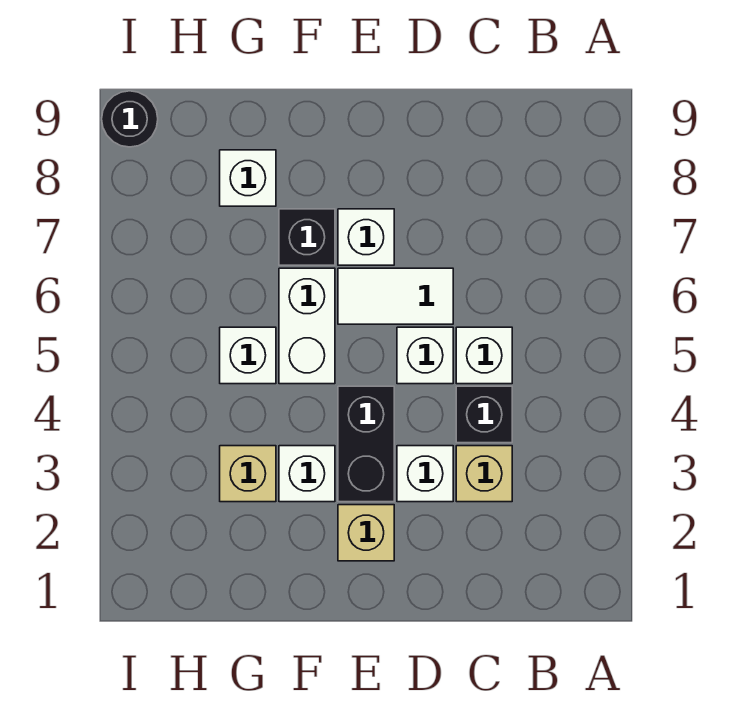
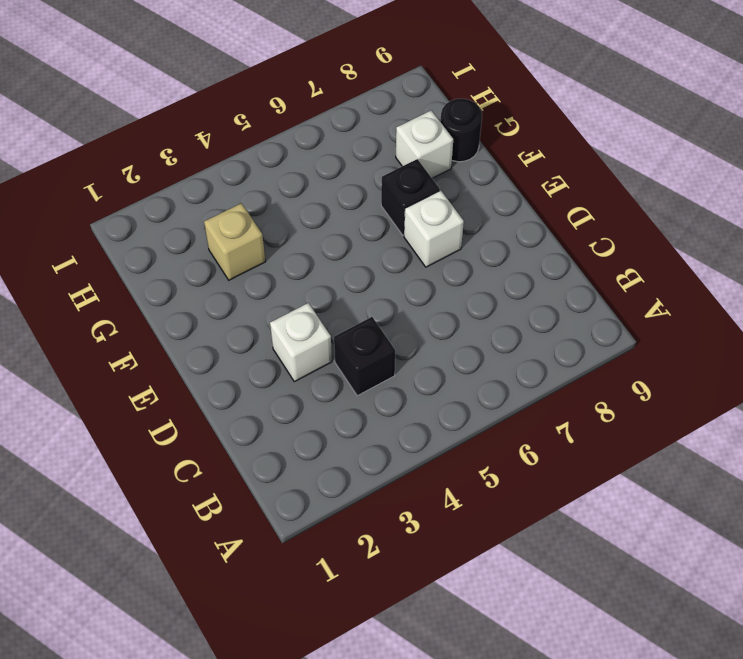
black 1x1 round brick [440,99,482,162] -> black 1x1 round brick moved to [102,91,158,147]
none -> tan 1x1 brick [456,446,512,502]
none -> white 1x1 brick [456,327,512,384]
none -> white 1x1 brick [397,327,453,384]

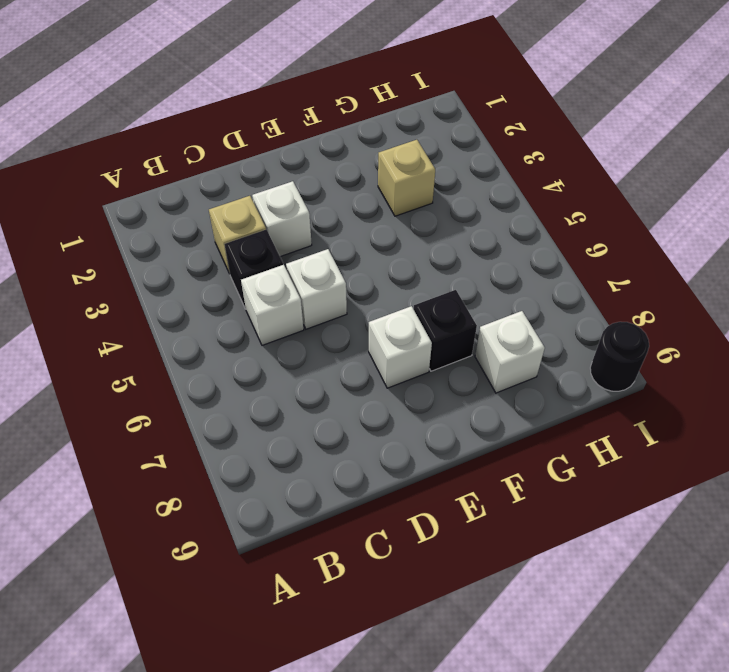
none -> white 1x2 tile [338,268,453,324]
none -> tan 1x1 brick [338,505,394,561]
none -> black 1x2 brick [338,386,394,502]

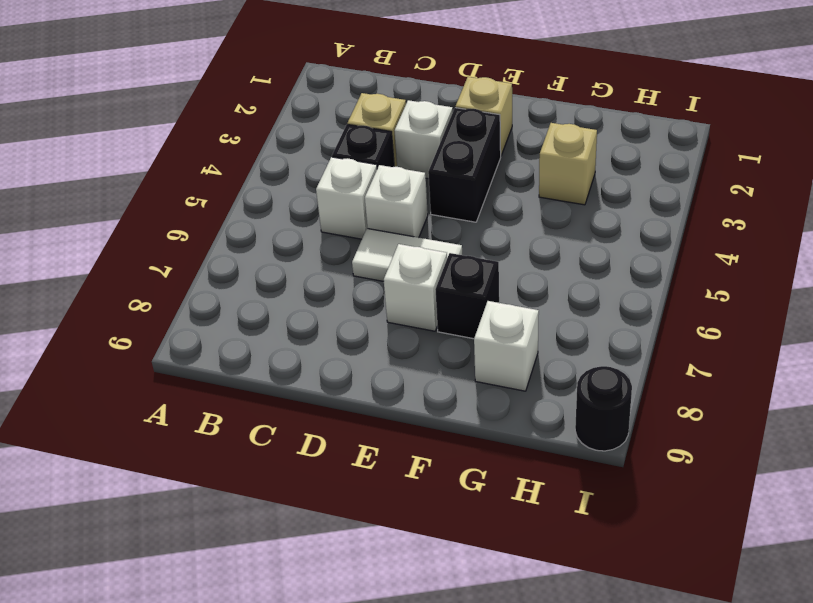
none -> white 1x1 brick [279,446,335,502]
none -> white 1x2 brick [279,268,335,384]
none -> white 1x1 brick [220,327,276,384]

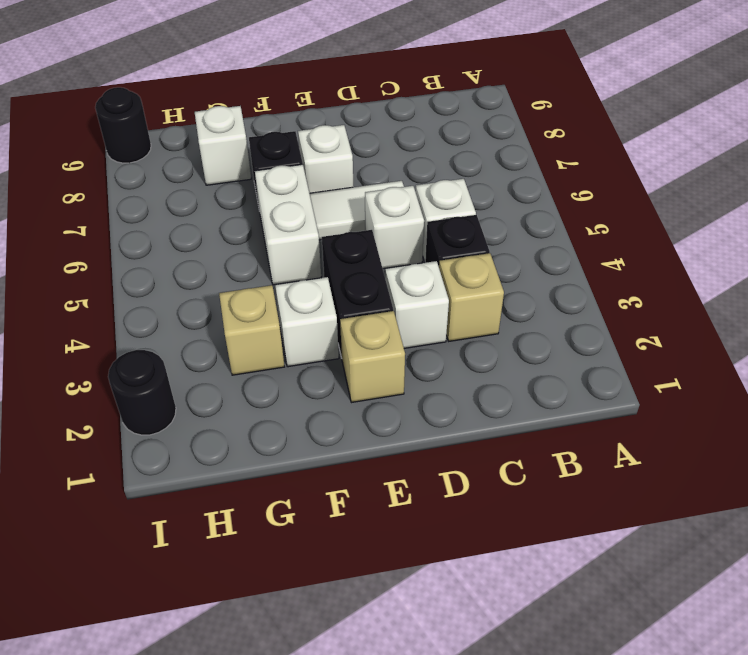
black 1x1 round brick [108,350,176,435] -> none
none -> white 1x1 brick [220,327,276,384]

